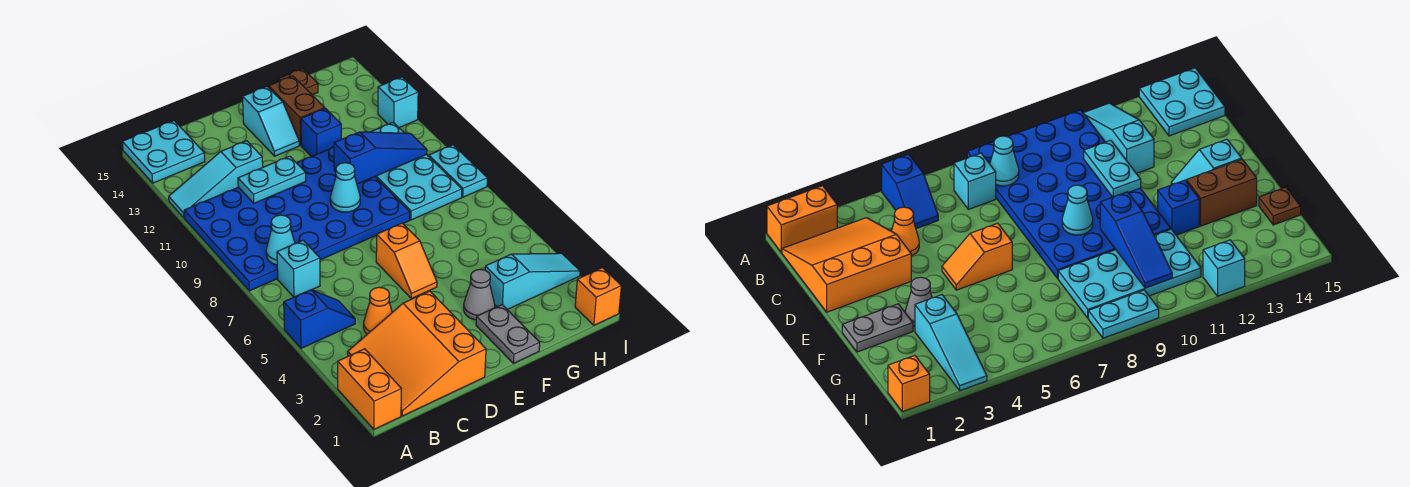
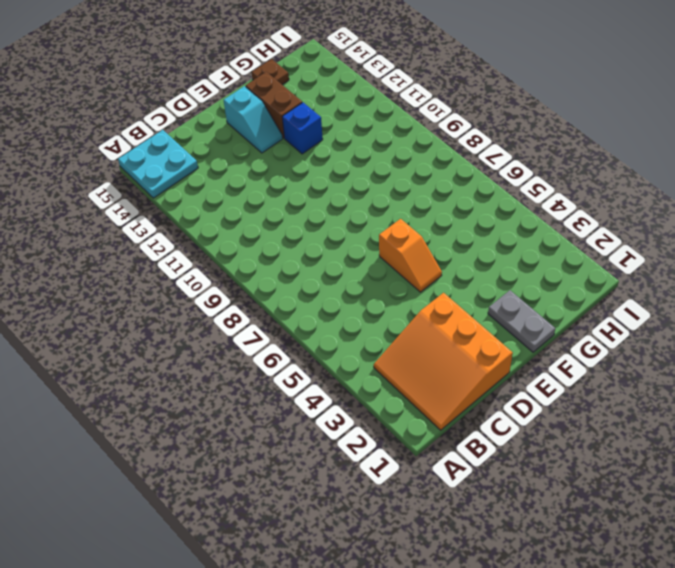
none -> orange 1x2 brick [338,349,401,429]
none -> blue 1x2 slope [284,290,355,348]
none -> blue 4x6 plate [184,147,410,291]

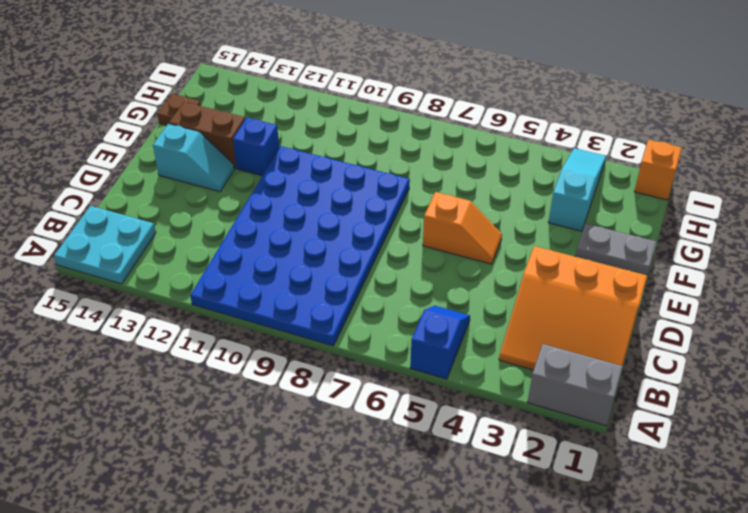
grey 1x2 brick [527,344,623,426] -> orange 1x2 brick [338,349,401,429]
none -> cyan 1x3 slope [169,141,263,218]
none -> cyan 1x1 brick [277,240,320,297]
none -> orange 1x1 cone [364,287,392,334]

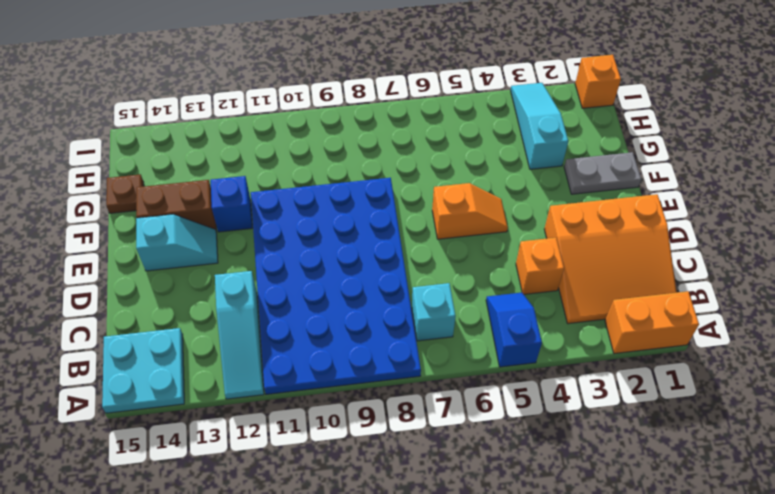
orange 1x1 brick [516,238,564,294] -> orange 1x1 cone [364,287,392,334]
none -> grey 1x1 cone [464,269,495,320]
none -> cyan 2x4 plate [371,122,462,220]
none -> cyan 1x2 plate [429,145,487,197]

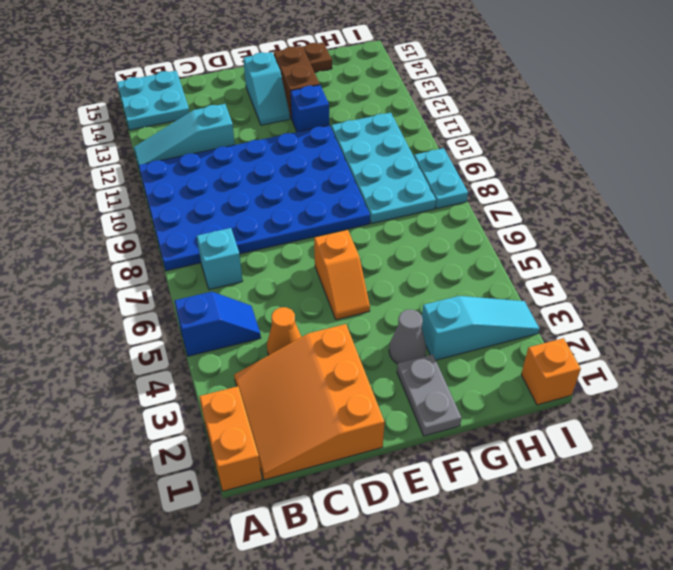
none -> cyan 1x1 brick [378,77,418,128]
none -> cyan 1x1 cone [266,215,295,265]
none -> cyan 1x2 plate [238,156,306,203]

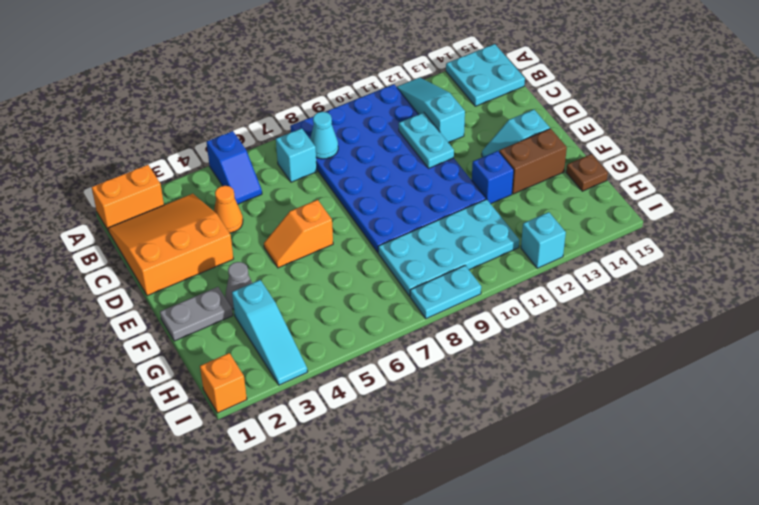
none -> cyan 1x1 cone [330,163,360,212]
none -> blue 1x3 slope [334,132,427,184]

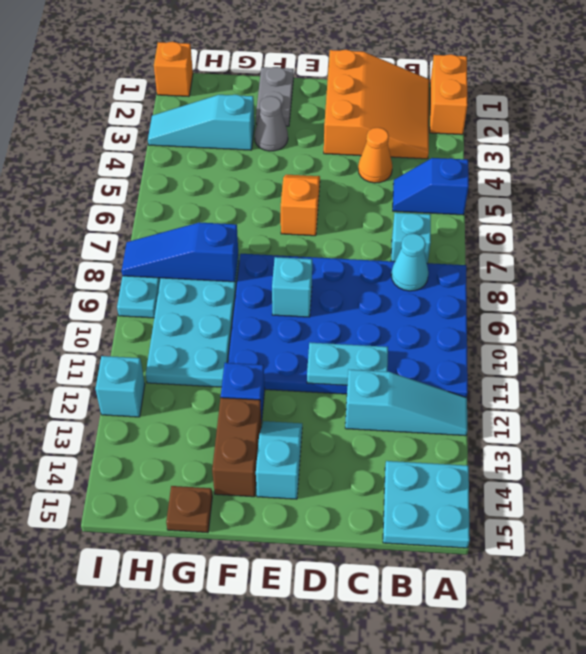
cyan 1x1 brick [272,257,312,317] -> cyan 1x1 cone [330,163,360,212]
blue 1x3 slope [122,222,238,282] -> blue 1x3 slope moved to [334,132,427,184]

